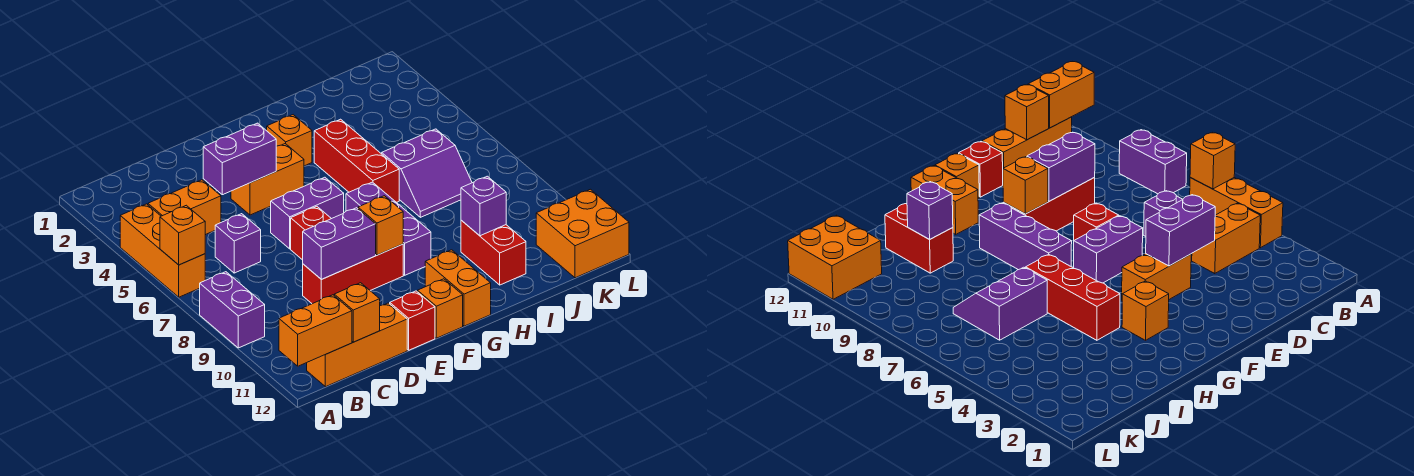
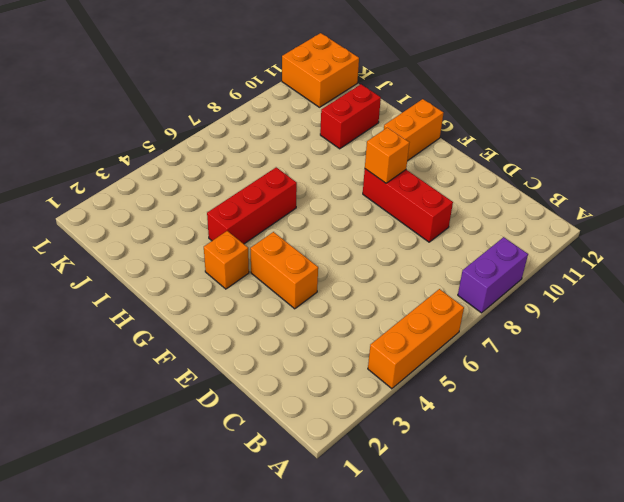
none -> orange 1x2 brick [148,180,221,235]
none -> orange 1x3 brick [307,303,407,387]
none -> purple 1x1 brick [215,214,261,273]

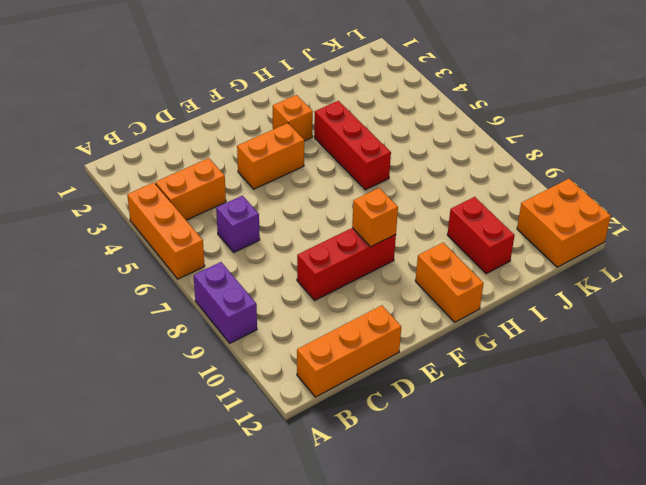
none -> purple 1x2 brick [271,177,344,249]
none -> red 1x1 brick [291,207,331,260]
none -> red 1x1 brick [390,291,435,350]

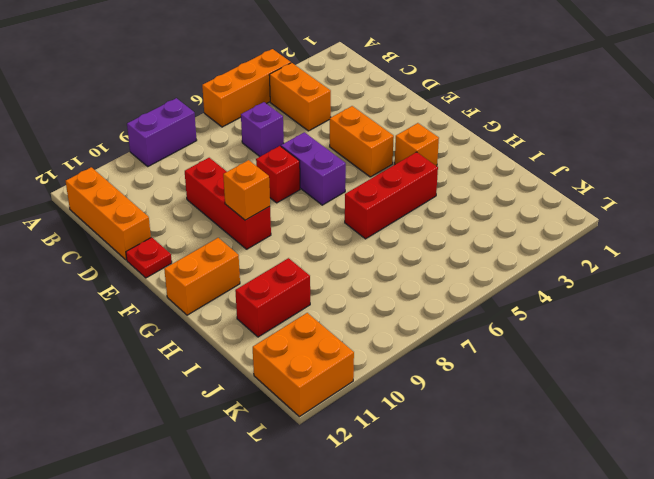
red 1x1 plate [126,237,172,278] -> red 1x1 brick [390,291,435,350]
none -> orange 1x1 brick [418,279,463,338]
none -> purple 1x3 brick [346,182,431,275]
none -> purple 2x2 slope [382,129,472,217]

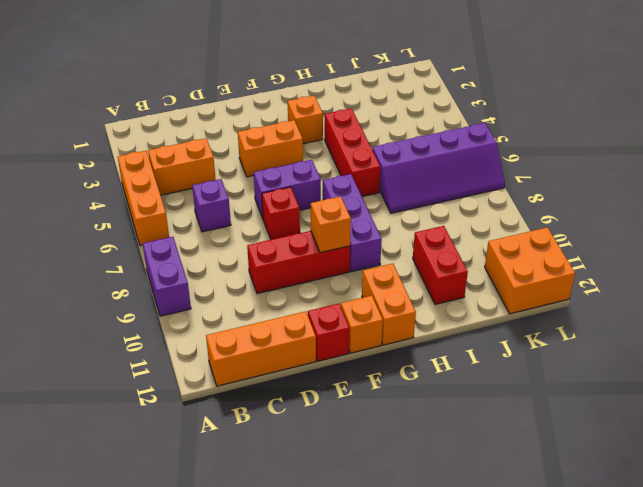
purple 2x4 slope [372,123,505,213] -> purple 2x2 slope [382,129,472,217]
none -> orange 1x1 brick [160,205,205,265]
none -> orange 1x2 brick [279,295,352,366]
none -> orange 1x1 brick [334,283,380,342]

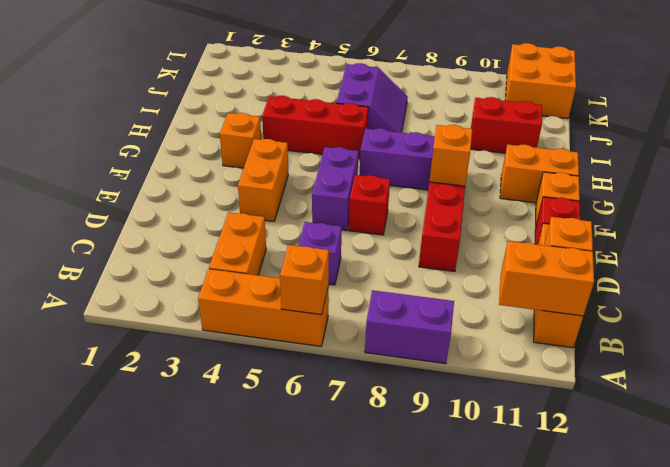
orange 1x2 brick [499,241,594,316] -> orange 1x2 brick turned to [279,295,352,366]
none -> purple 1x2 brick [203,123,276,195]
none -> purple 1x2 brick [303,208,376,279]
none -> purple 1x1 brick [461,176,506,236]

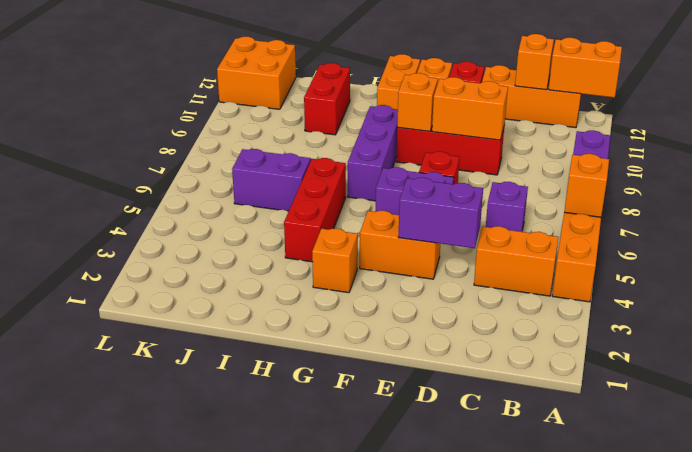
orange 1x2 brick [432,77,508,140] -> purple 1x2 brick [303,208,376,279]
none -> purple 1x1 brick [461,176,506,236]

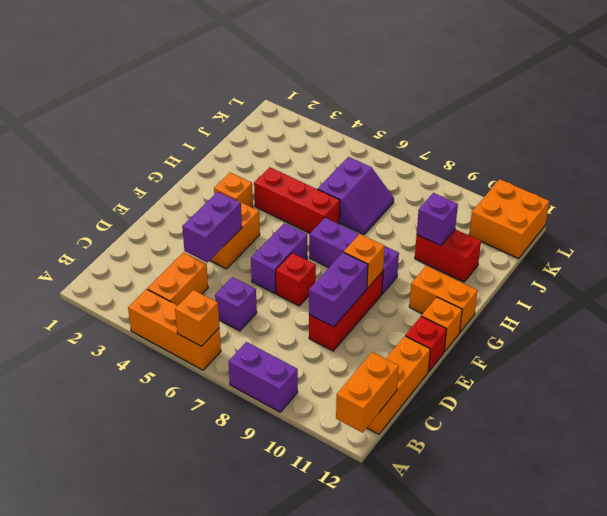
none -> orange 1x1 brick [334,283,380,342]

